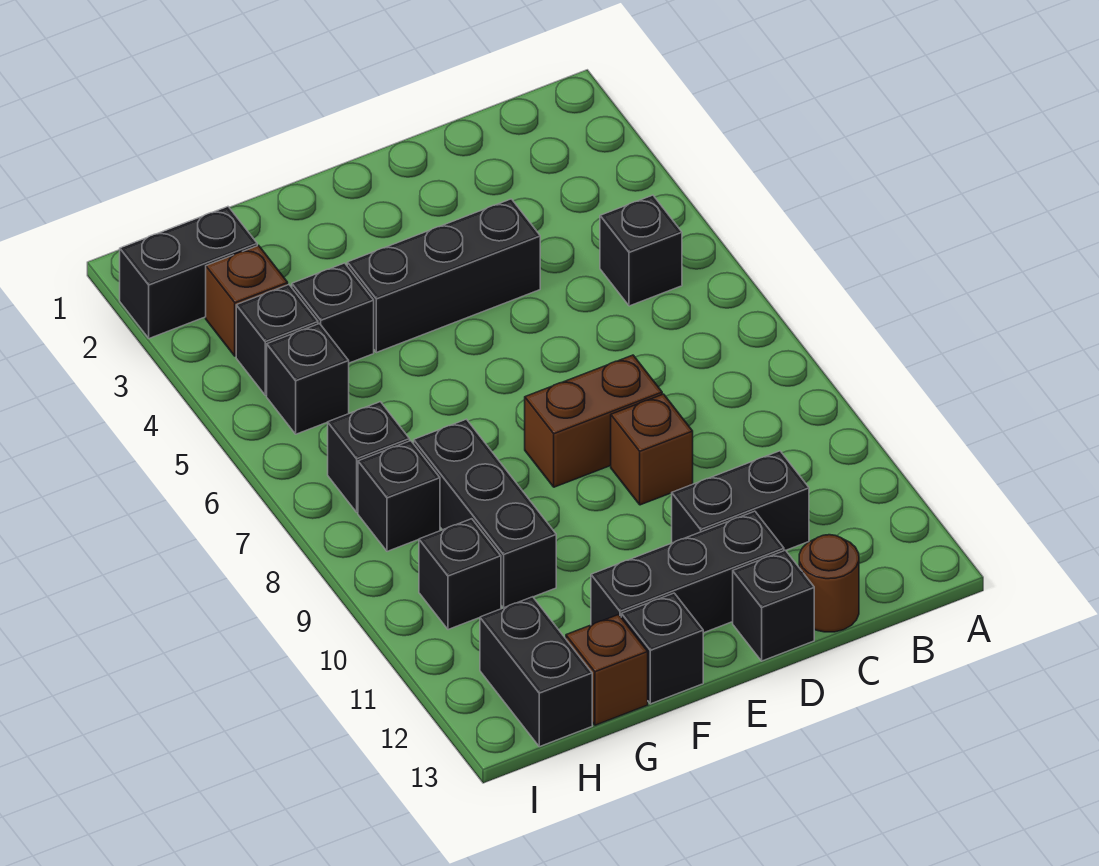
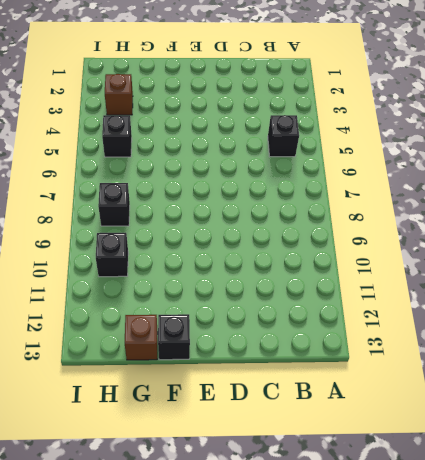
none -> black 1x2 brick [672,451,809,551]
none -> brown 1x1 round brick [799,535,859,632]
none -> black 1x3 brick [347,199,540,353]

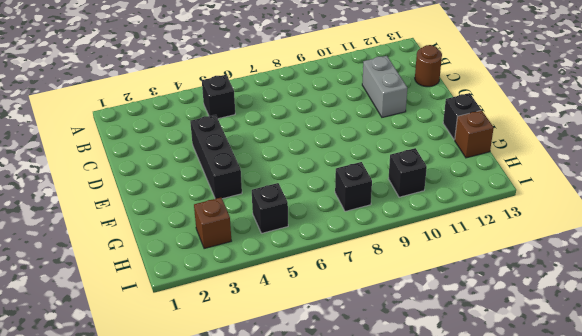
grey 1x2 brick [362,56,407,117] -> black 1x2 brick [672,451,809,551]
none -> brown 1x2 brick [525,355,662,487]
none -> brown 1x1 brick [611,394,693,505]
none -> black 1x3 brick [591,511,784,633]

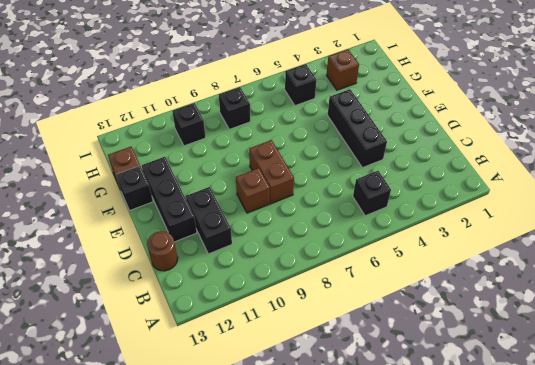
none -> black 1x1 brick [733,550,814,661]
none -> black 1x1 brick [292,263,374,363]
none -> black 1x3 brick [414,419,556,608]

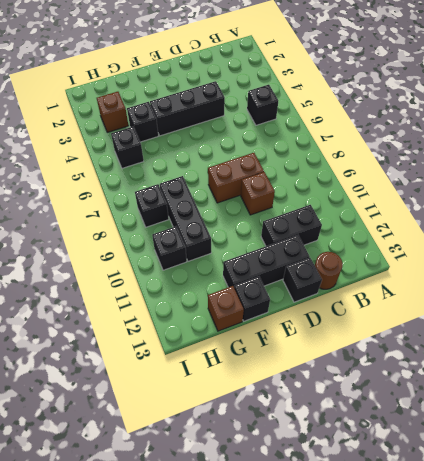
none -> black 1x2 brick [120,207,257,339]
none -> black 1x1 brick [236,285,318,395]
none -> black 1x1 brick [328,402,410,512]

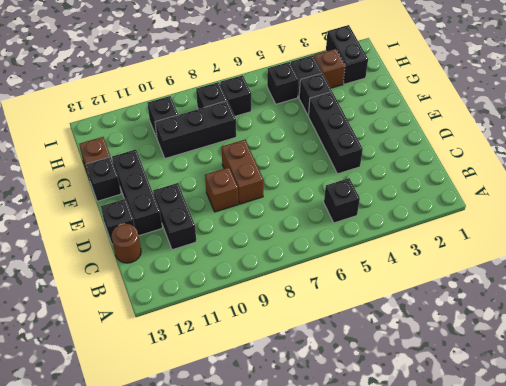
none -> black 1x2 brick [480,597,592,747]

